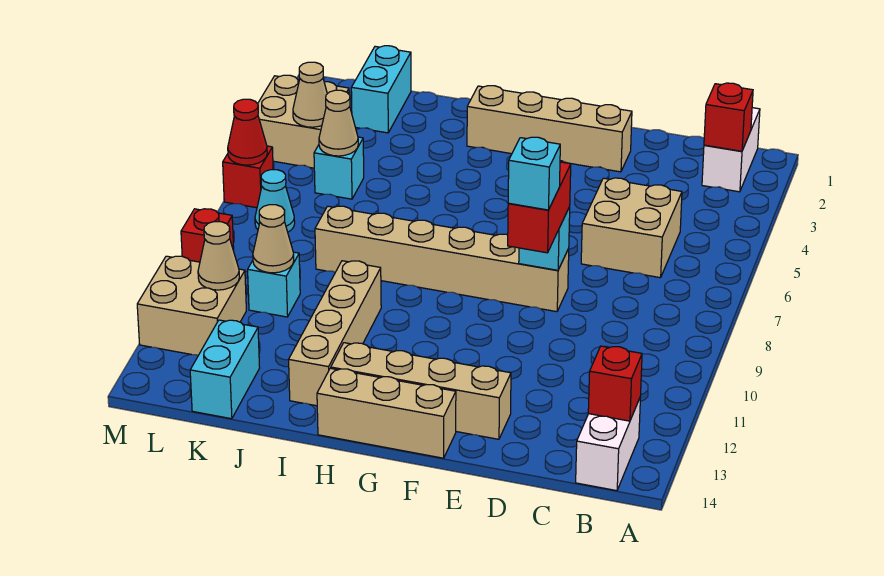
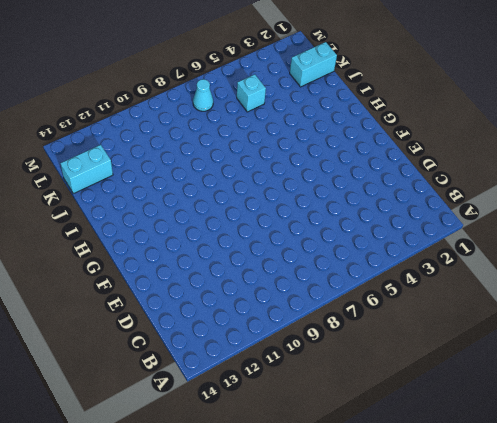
none -> white 1x2 brick [702,108,760,192]
none -> white 1x2 brick [576,398,640,491]
none -> tan 2x2 brick [581,178,682,278]

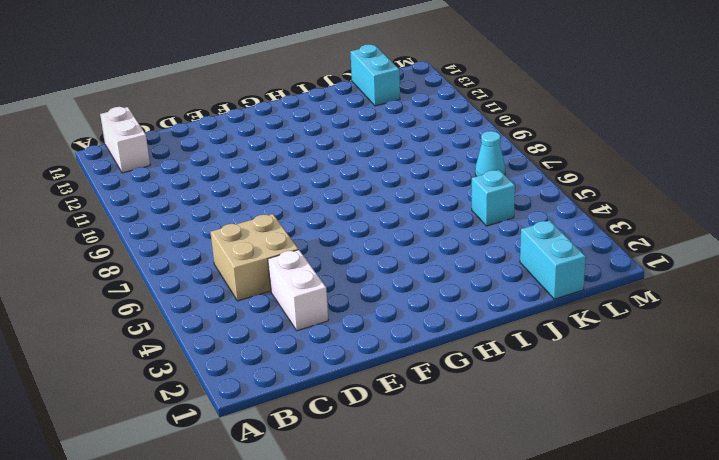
white 1x2 brick [268,250,328,331] -> white 1x2 brick moved to [702,108,760,192]
none -> tan 1x4 brick [467,86,632,172]
none -> tan 1x6 brick [315,206,569,312]
none -> tan 1x4 brick [331,343,511,439]

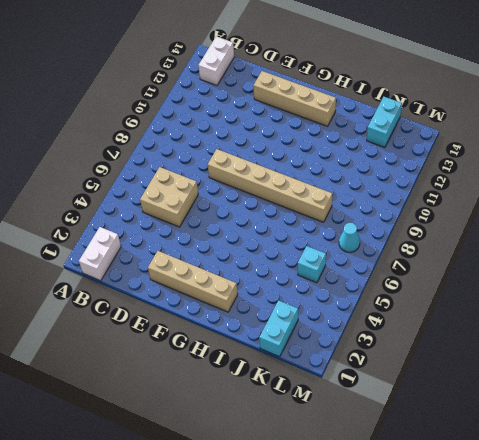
none -> tan 1x3 brick [317,368,456,458]
none -> tan 1x4 brick [289,261,381,406]
none -> cyan 1x1 brick [248,252,300,317]

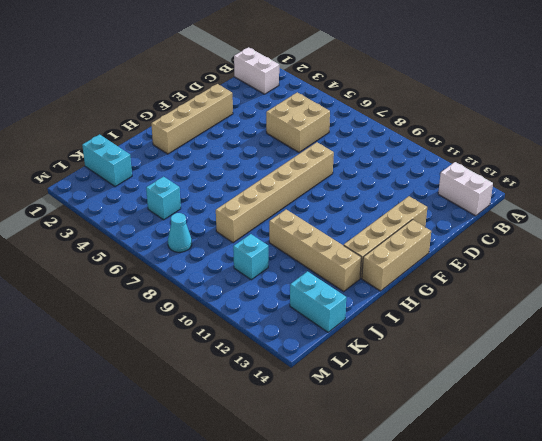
none -> tan 2x2 brick [258,75,349,168]
none -> tan 2x2 brick [137,256,246,355]
none -> red 1x1 brick [223,146,273,208]

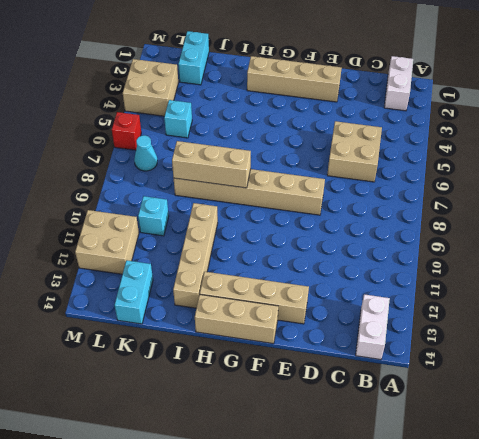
tan 1x3 brick [172,141,251,188] -> none
none -> red 1x1 brick [181,209,234,262]
none -> red 1x1 brick [704,83,753,151]
none -> red 1x1 brick [588,346,642,421]

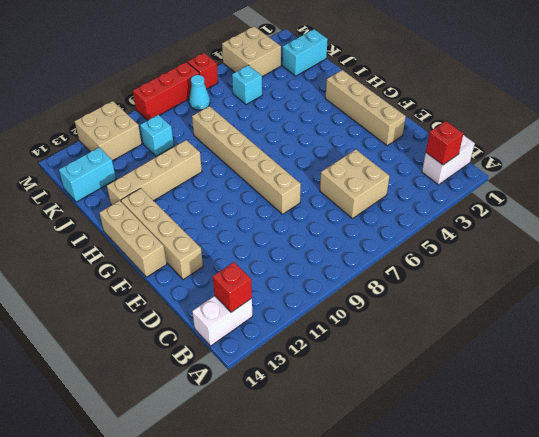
red 1x3 brick [133,62,199,121] -> red 1x1 brick [181,209,234,262]
none -> cyan 1x1 brick [519,207,570,270]
none -> tan 1x1 cone [319,90,358,156]
none -> tan 1x1 cone [253,205,294,273]

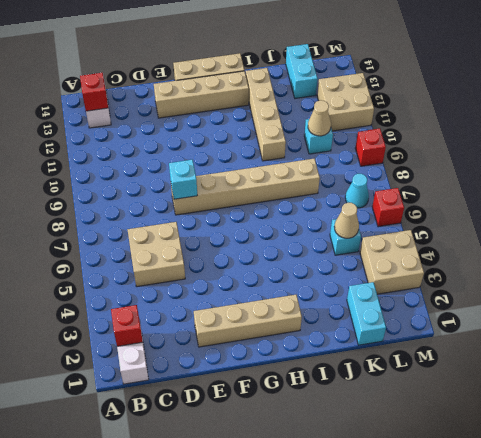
none -> tan 1x1 cone [293,62,327,127]
none -> tan 1x1 cone [198,221,239,290]
none -> red 1x1 cone [228,99,267,165]

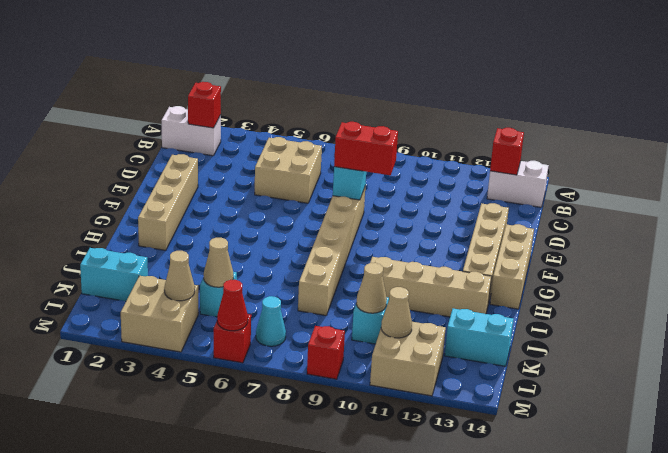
none -> cyan 1x1 brick [508,137,560,210]

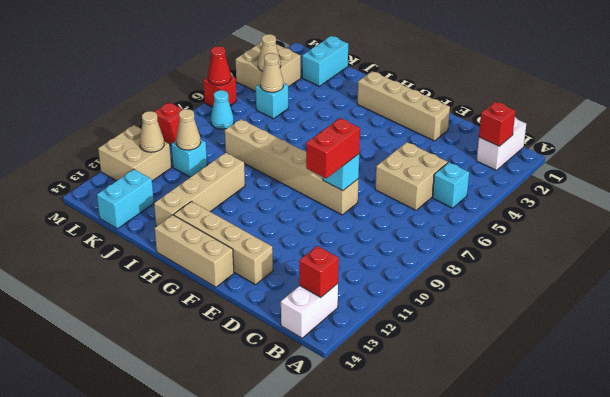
cyan 1x1 brick [433,162,469,208] -> cyan 1x1 brick moved to [508,137,560,210]

